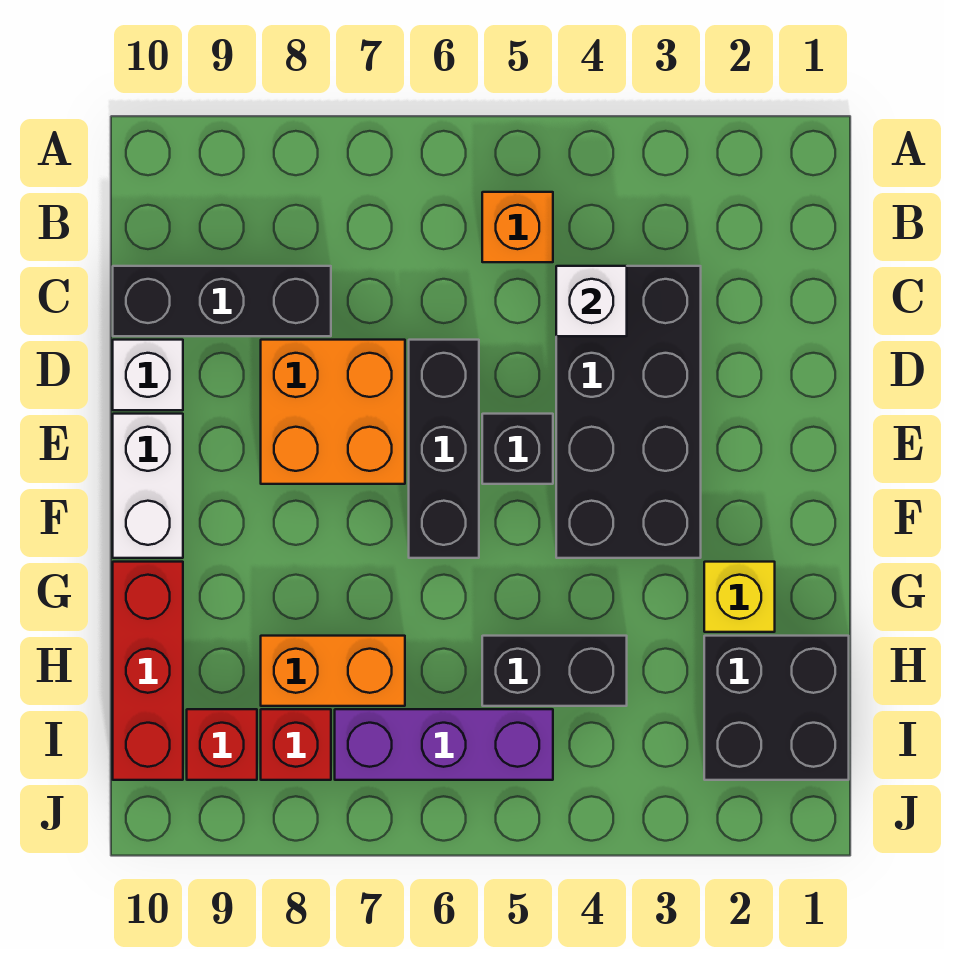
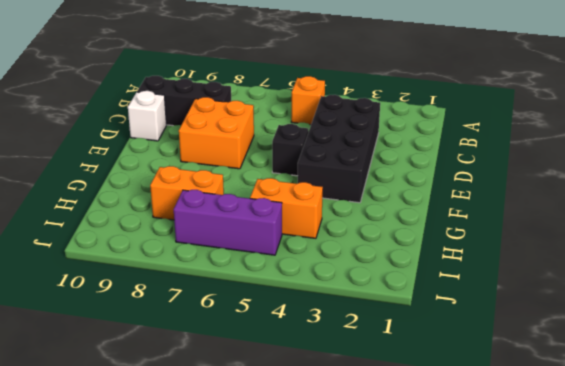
orange 1x2 brick [250,178,323,238] -> black 1x2 brick [482,636,627,706]
none -> black 1x3 brick [409,340,479,558]
none -> white 1x2 brick [113,414,183,558]
none -> yellow 1x1 brick [704,562,775,632]

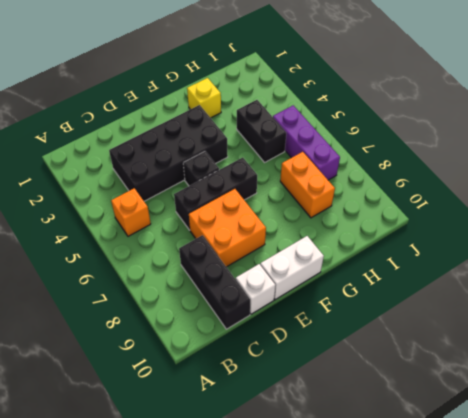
none -> red 1x3 brick [113,562,183,780]
none -> black 2x2 brick [704,636,849,780]
none -> red 1x1 brick [261,709,331,780]

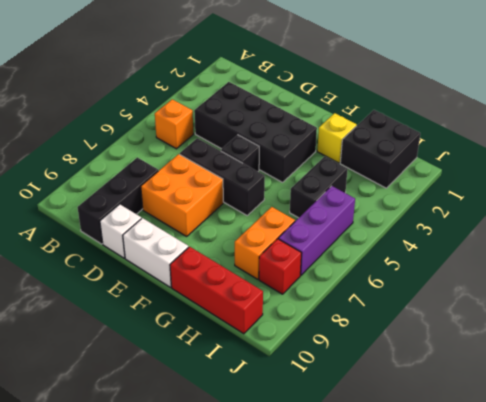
none -> red 1x1 brick [187,709,257,780]
none -> white 1x1 brick [556,266,627,336]

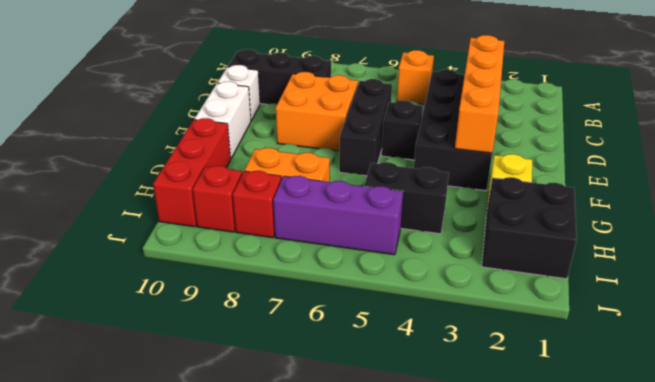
orange 1x4 brick [455,35,504,153] -> none
none -> white 1x1 brick [556,266,627,336]

